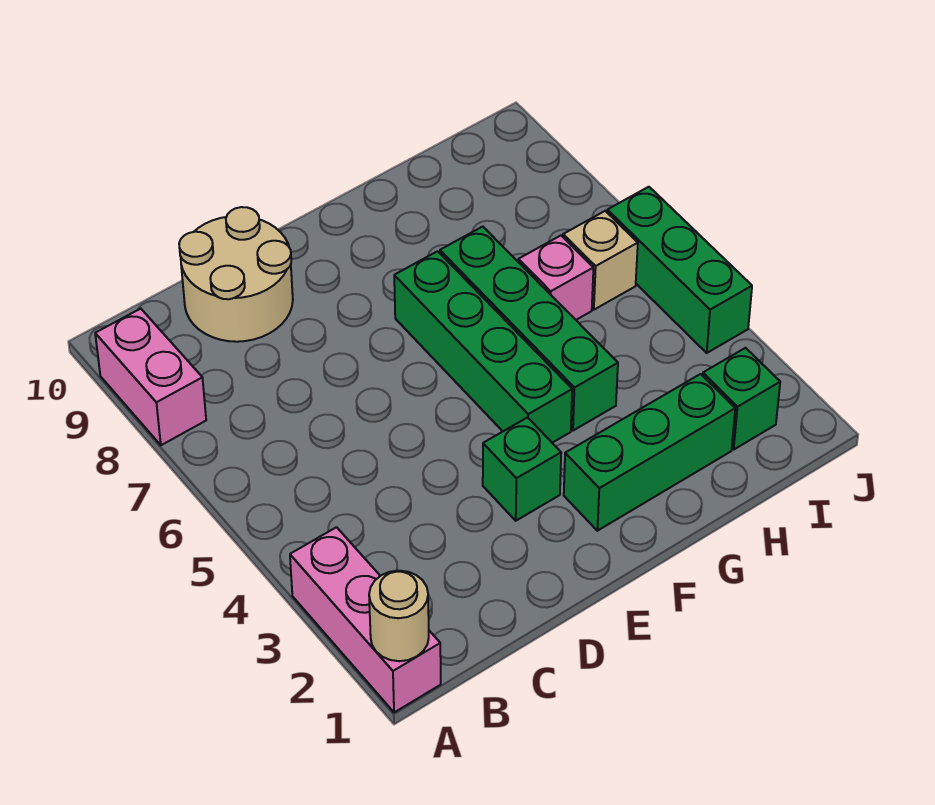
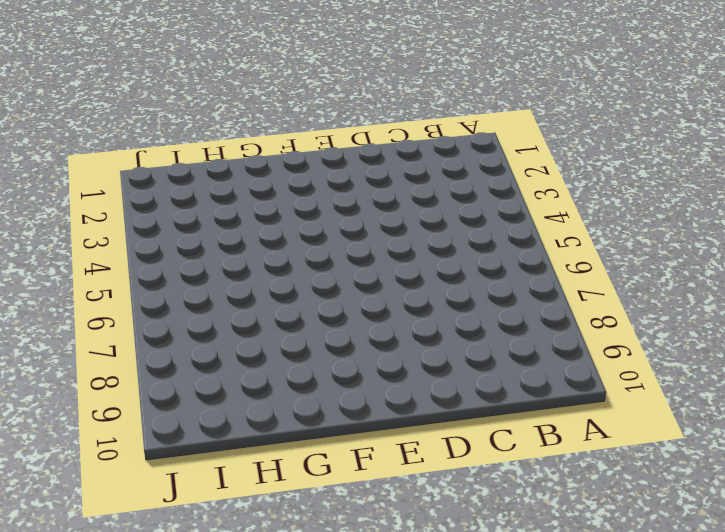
none -> pink 1x3 brick [290,527,441,712]
none -> pink 1x2 brick [95,309,206,445]
none -> tan 2x2 round brick [179,207,293,342]

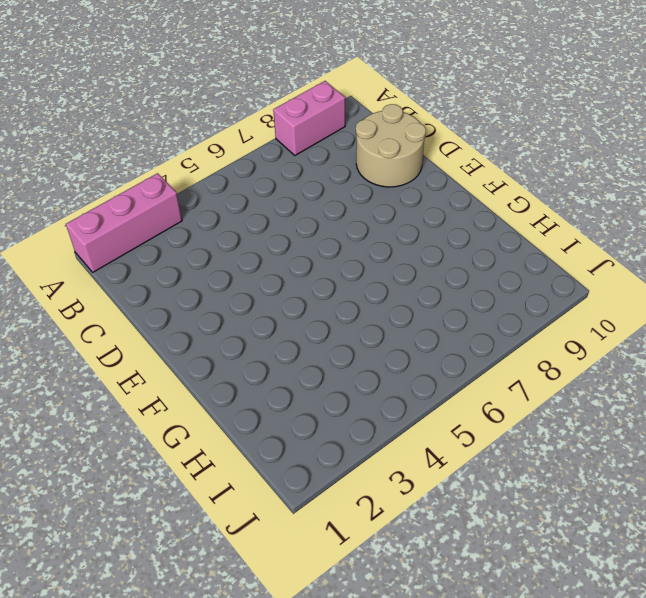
none -> green 1x1 brick [483,418,561,521]
none -> green 1x3 brick [564,374,735,531]
none -> green 1x4 brick [394,251,572,443]

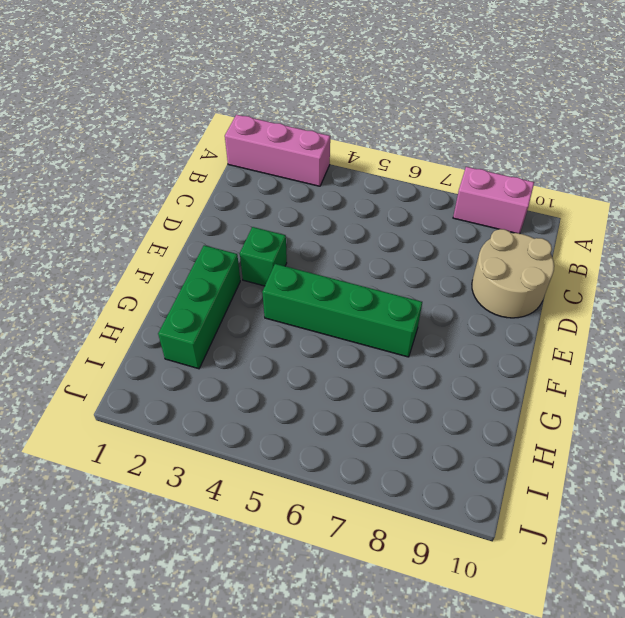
none -> green 1x4 brick [440,227,618,431]
none -> pink 1x1 brick [518,236,593,320]
none -> green 1x1 brick [703,348,780,449]

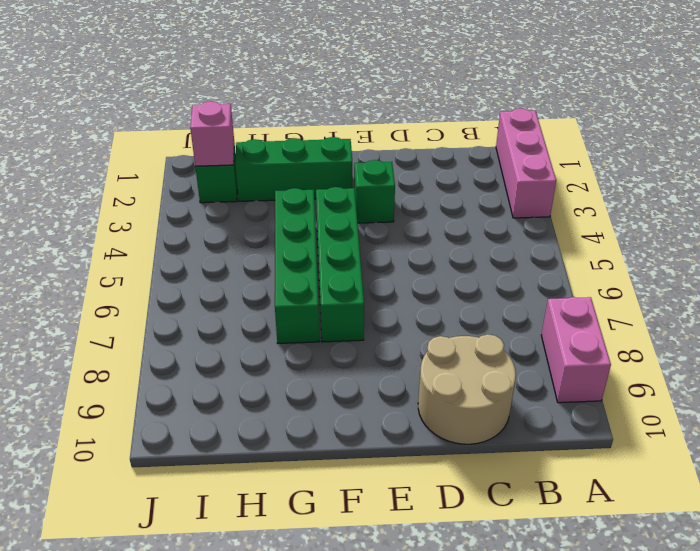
pink 1x1 brick [190,101,234,166] -> pink 1x1 brick moved to [518,236,593,320]
none -> tan 1x1 brick [563,211,638,310]
none -> green 1x3 brick [607,187,752,353]
none -> tan 1x1 round brick [369,571,429,661]

